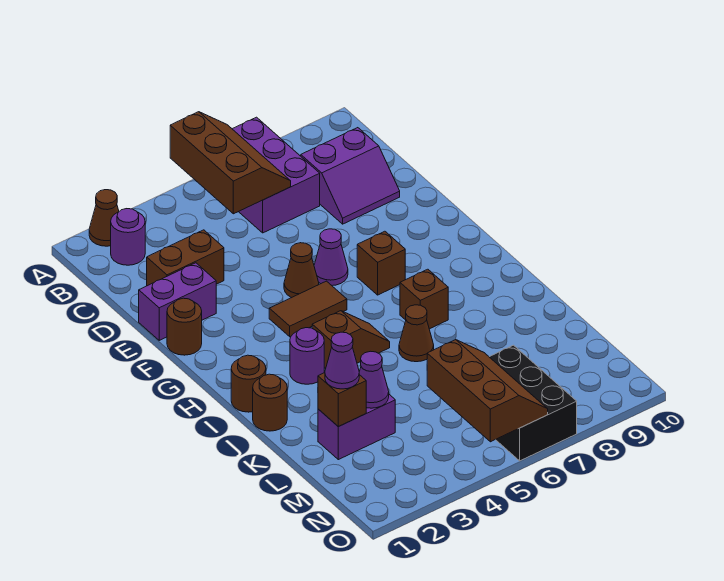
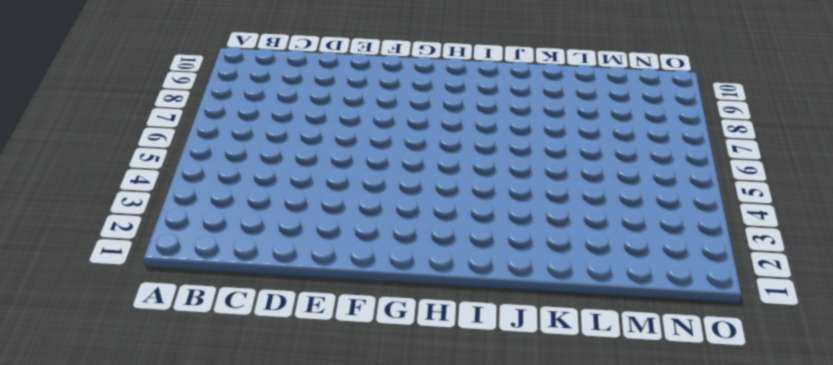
none -> brown 1x1 cone [89,190,119,246]
none -> purple 2x3 brick [233,117,320,233]
none -> purple 1x1 round brick [111,209,145,265]

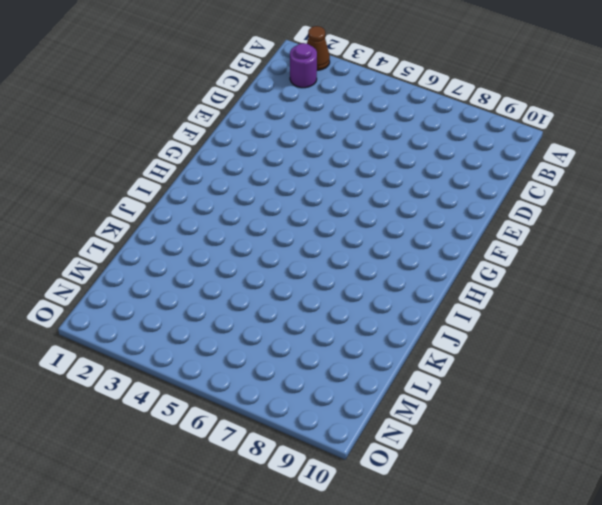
none -> purple 2x3 brick [233,117,320,233]
none -> purple 2x2 slope [301,128,400,224]
none -> brown 1x2 brick [147,230,224,286]

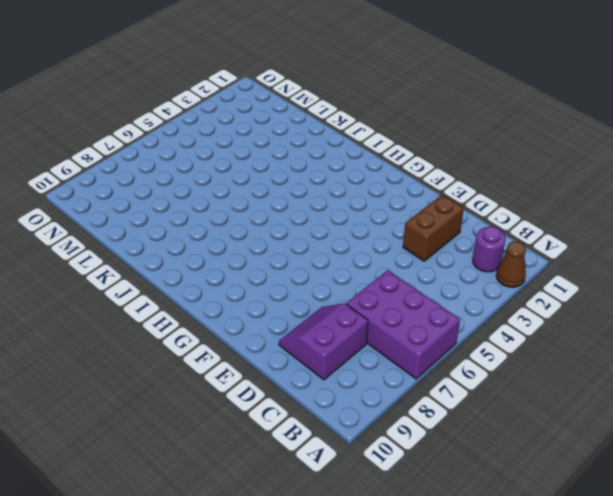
none -> purple 1x2 brick [139,263,216,340]
none -> brown 1x1 round brick [167,298,202,355]
none -> brown 1x1 cone [284,243,319,298]

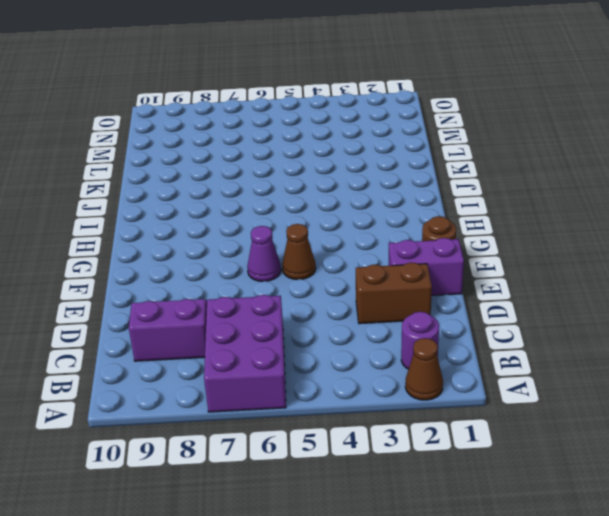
none -> brown 1x2 tile [269,281,347,337]
none -> brown 1x1 brick [357,231,405,295]
none -> brown 1x1 round brick [231,355,266,412]

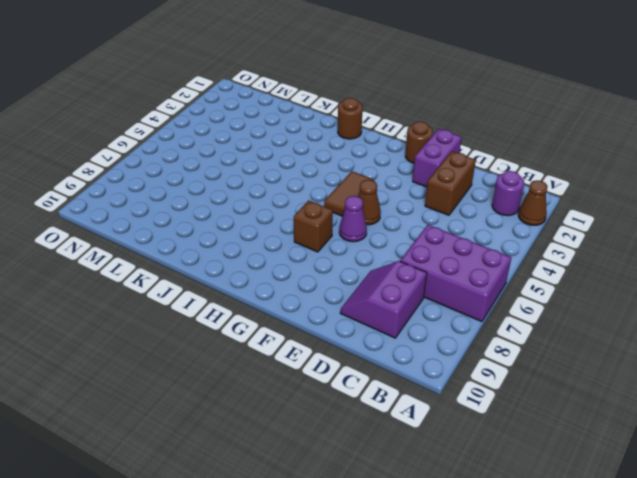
none -> purple 1x1 round brick [290,328,324,384]
none -> brown 1x2 slope [312,311,390,369]
none -> brown 1x1 brick [400,269,448,329]

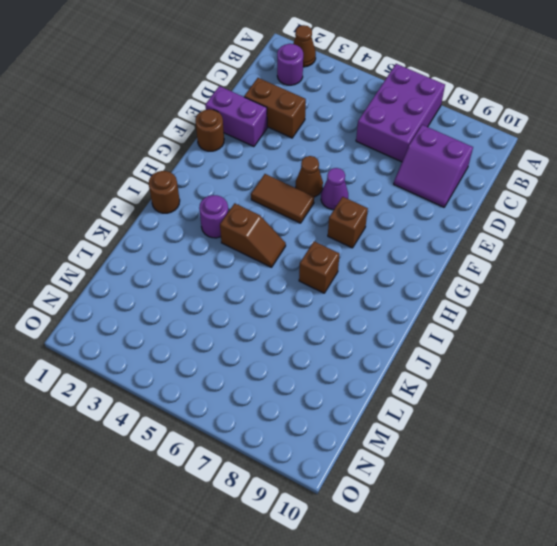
none -> brown 1x1 round brick [253,374,287,431]
none -> brown 1x1 cone [399,305,434,362]
none -> purple 1x2 brick [318,395,395,460]

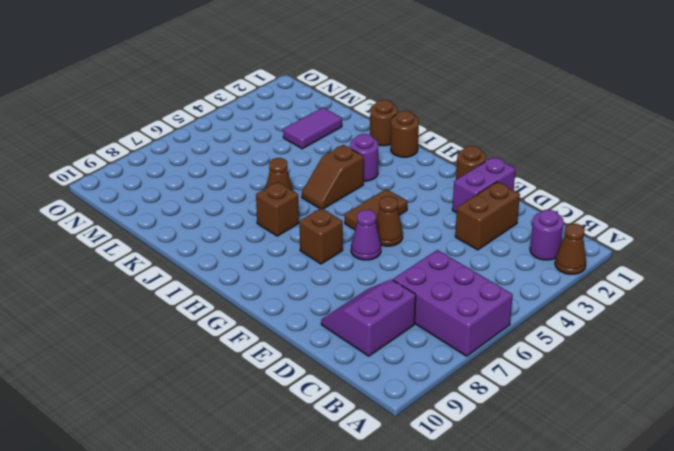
purple 1x2 tile [283,108,342,149] -> purple 1x2 brick [318,395,395,460]
none -> black 2x3 brick [490,345,577,461]
none -> brown 2x3 slope [170,112,291,214]
none -> brown 1x1 brick [318,373,366,427]

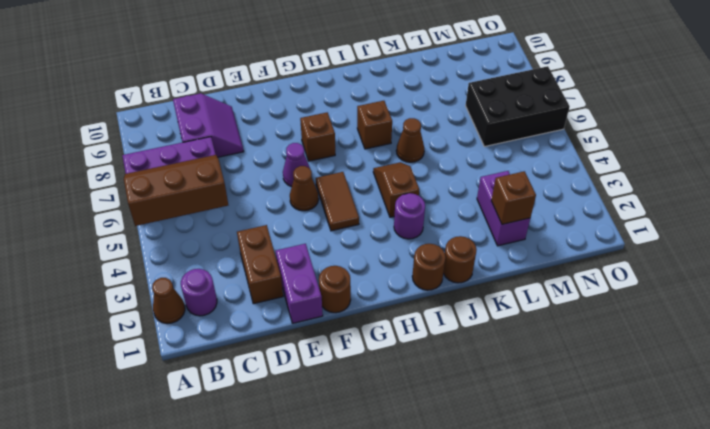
none -> purple 1x1 cone [359,351,389,408]
none -> brown 2x3 slope [427,340,548,442]
none -> purple 1x1 cone [325,332,359,389]

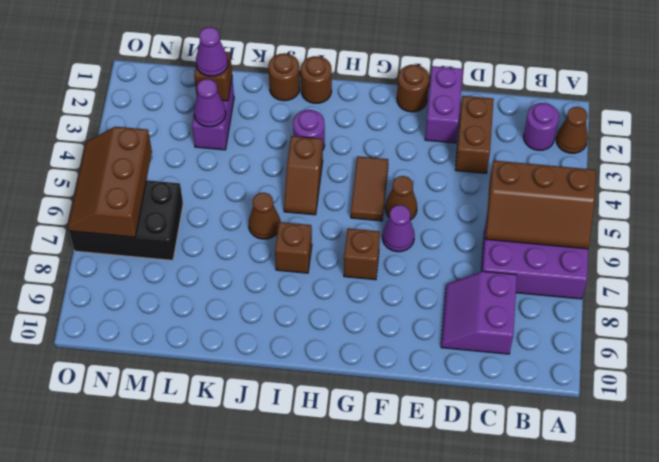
brown 2x3 slope [68,127,152,237] -> brown 2x3 slope turned to [427,340,548,442]

